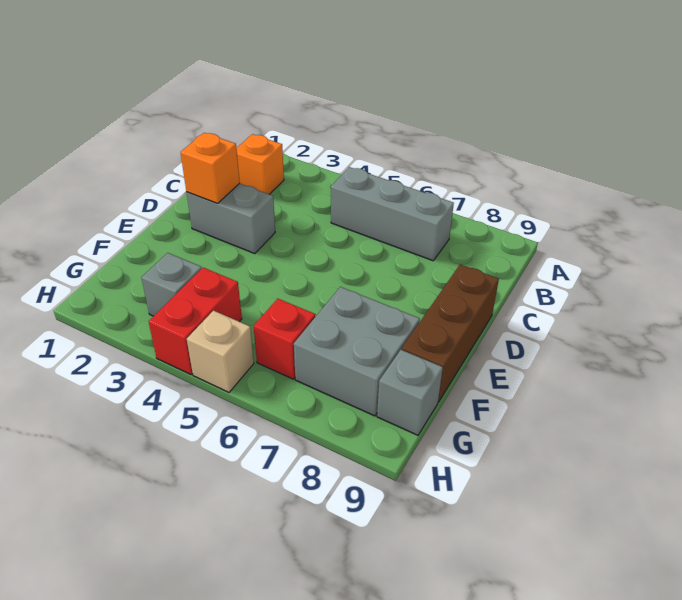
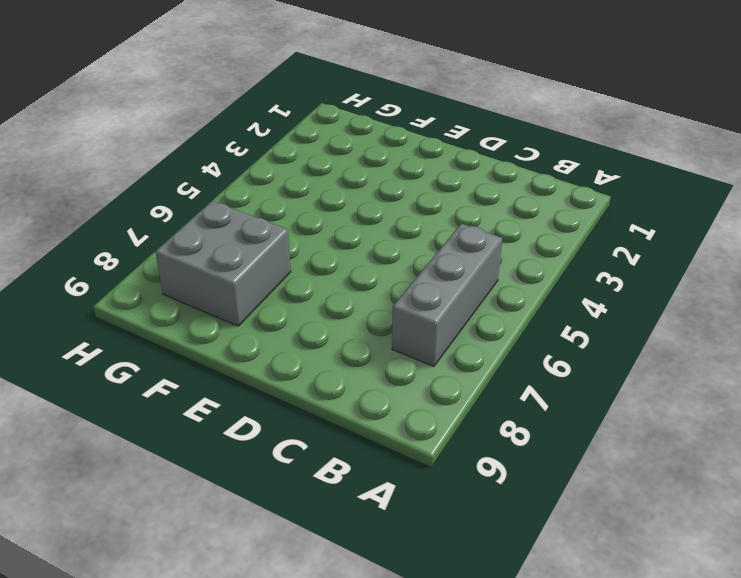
none -> orange 1x1 brick [236,134,284,194]
none -> grey 1x2 brick [187,183,275,254]

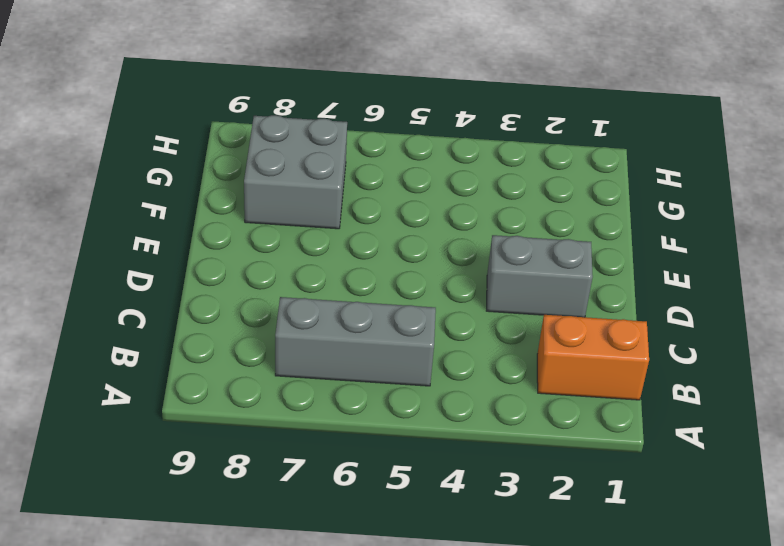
orange 1x2 brick [537,315,649,400] -> orange 1x1 brick [236,134,284,194]
none -> brown 1x3 brick [402,265,499,402]
none -> grey 1x1 brick [141,253,202,316]

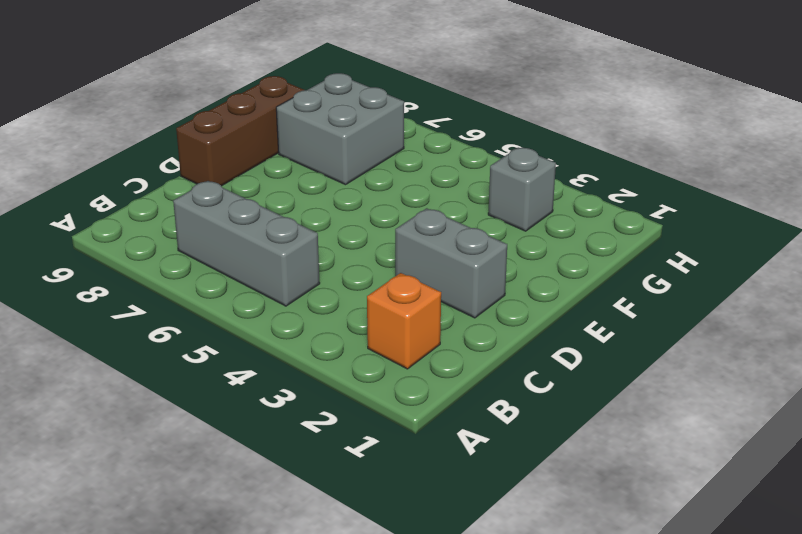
none -> red 1x2 brick [149,268,242,374]
none -> red 1x1 brick [254,299,315,379]

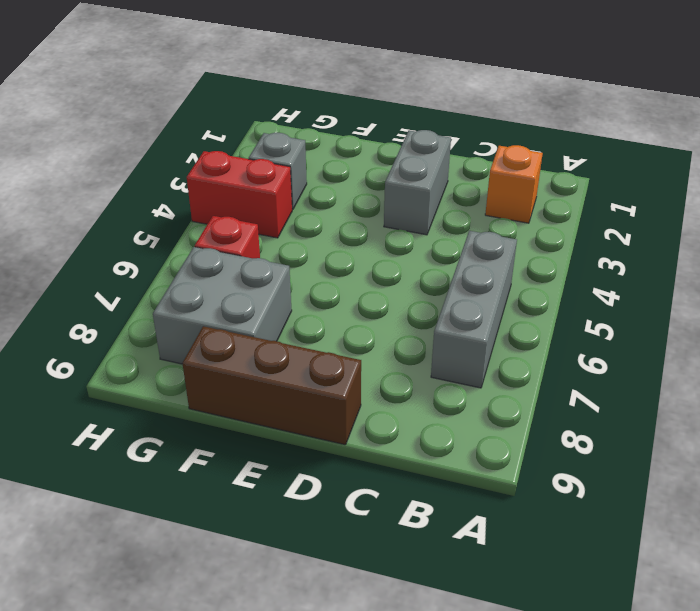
none -> grey 1x1 brick [377,350,443,435]
none -> tan 1x1 brick [187,311,254,392]

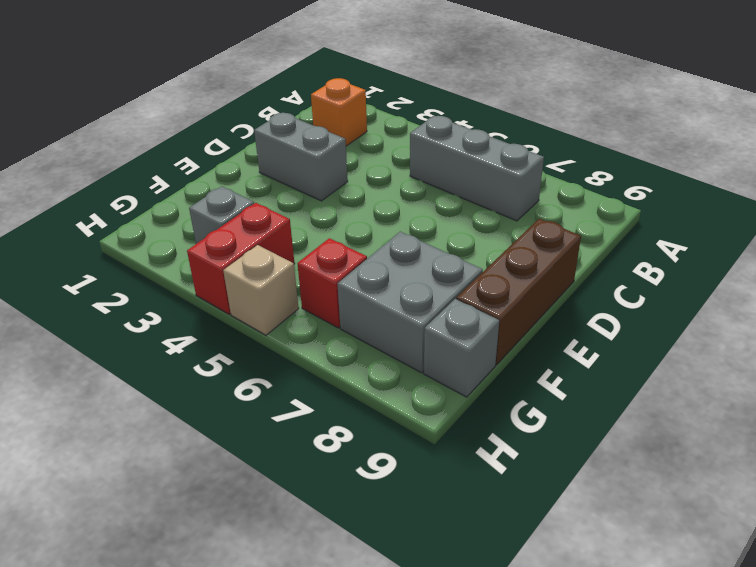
none -> orange 1x1 brick [180,133,240,203]

